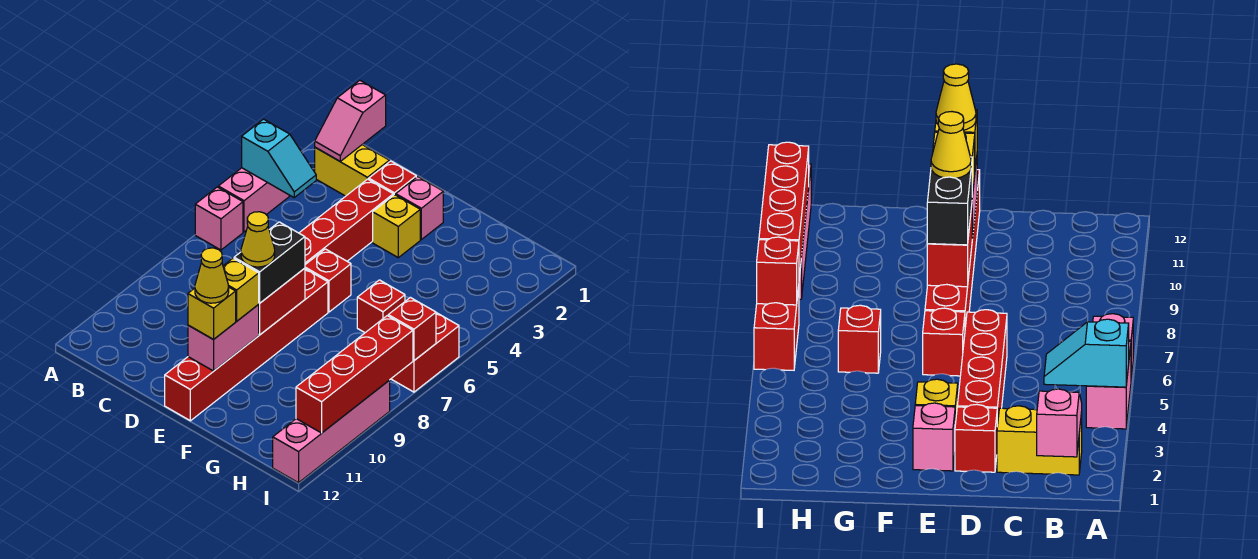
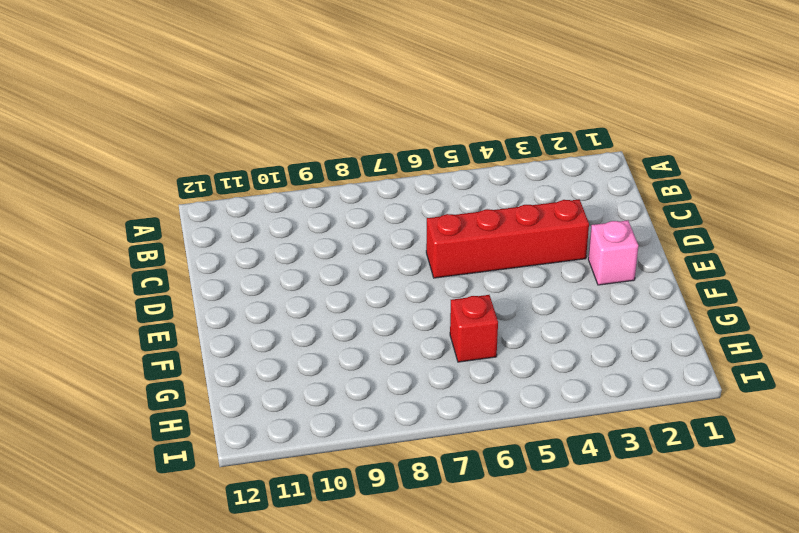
none -> pink 1x2 brick [218,168,289,232]
none -> pink 1x1 brick [195,187,243,250]
none -> yellow 1x2 brick [315,145,389,196]

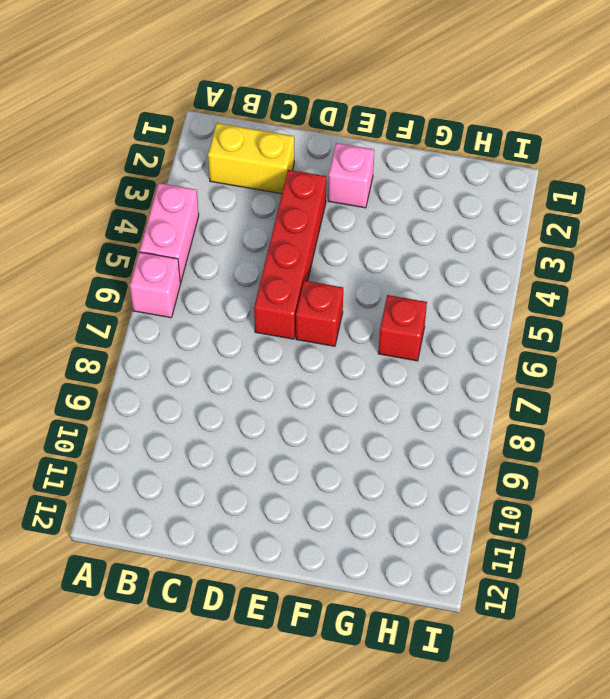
none -> red 1x1 brick [369,161,416,195]
none -> yellow 1x1 brick [373,195,420,258]
none -> red 1x6 brick [165,269,328,421]

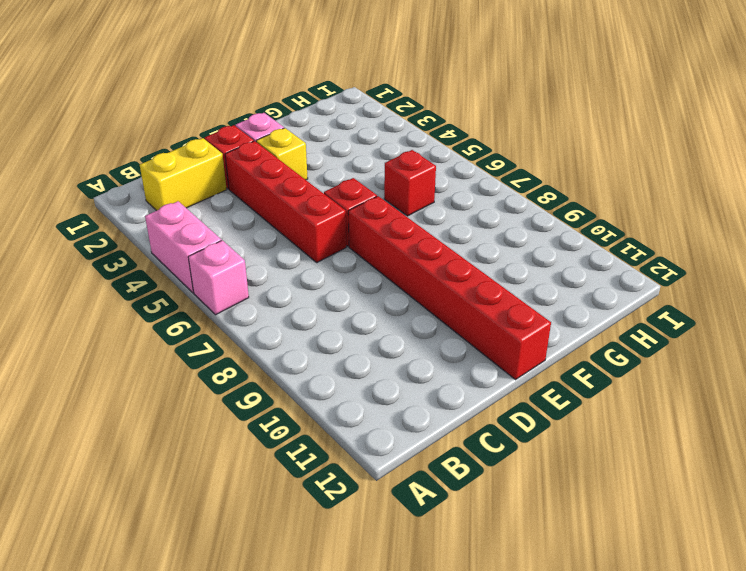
none -> red 1x2 brick [391,313,459,392]
none -> pink 1x4 brick [273,380,390,483]
none -> cyan 1x2 slope [242,119,316,197]

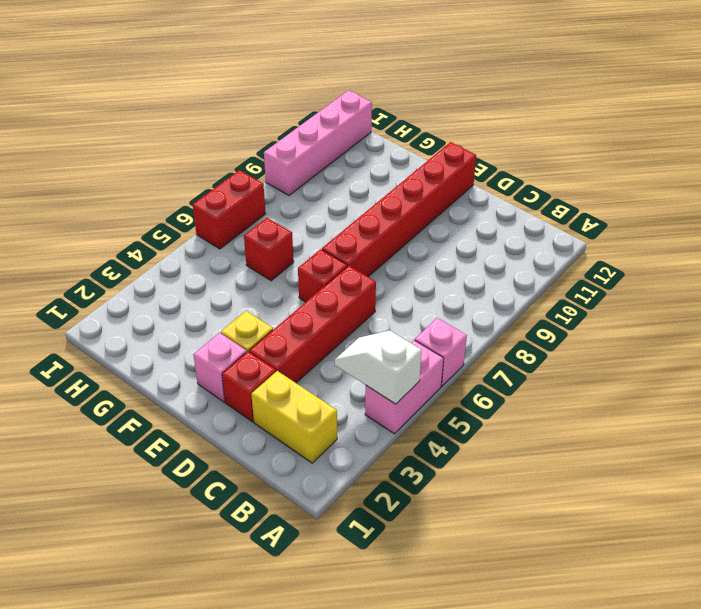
white 1x2 slope [335,331,422,404] -> cyan 1x2 slope [242,119,316,197]
none -> pink 1x2 slope [315,80,386,161]
none -> red 1x2 brick [258,268,305,335]
none -> pink 1x2 brick [188,305,259,371]

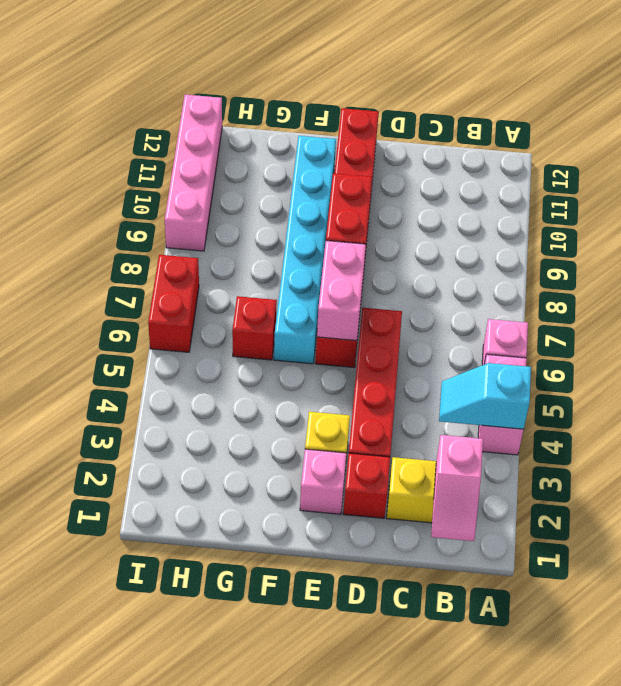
pink 1x2 slope [431,435,483,541] -> pink 1x2 slope turned to [315,80,386,161]
pink 1x2 brick [317,241,366,341] -> pink 1x2 brick moved to [188,305,259,371]
cyan 1x6 brick [274,136,336,364] -> none
none -> red 1x1 brick [388,297,436,361]
none -> red 1x4 brick [296,316,413,433]
none -> black 1x2 brick [234,222,305,303]

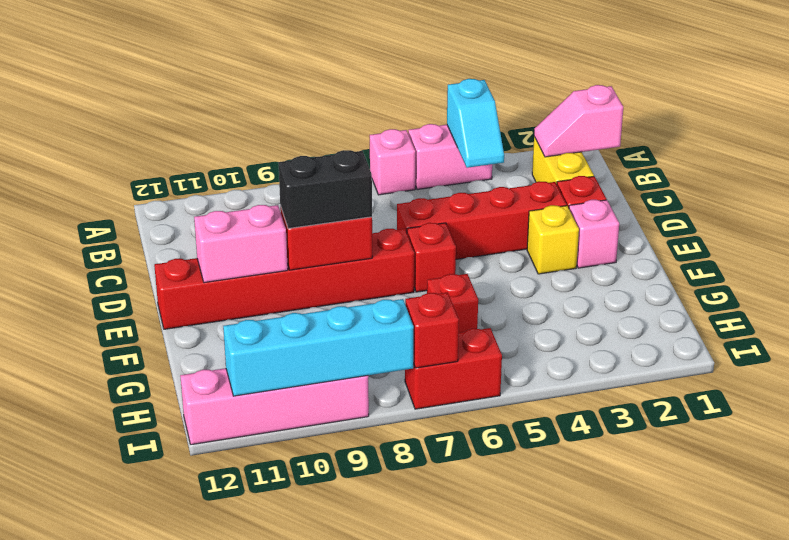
cyan 1x4 brick [223,299,414,396] -> red 1x4 brick [296,316,413,433]
none -> yellow 1x1 brick [223,258,259,321]
none -> yellow 1x1 brick [188,288,236,340]
none -> yellow 1x1 cone [241,212,275,267]

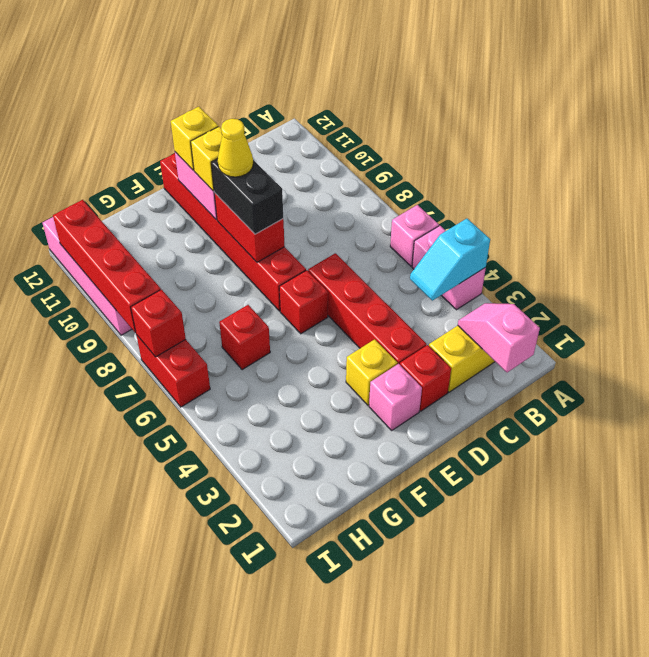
none -> yellow 1x1 cone [195,248,229,303]

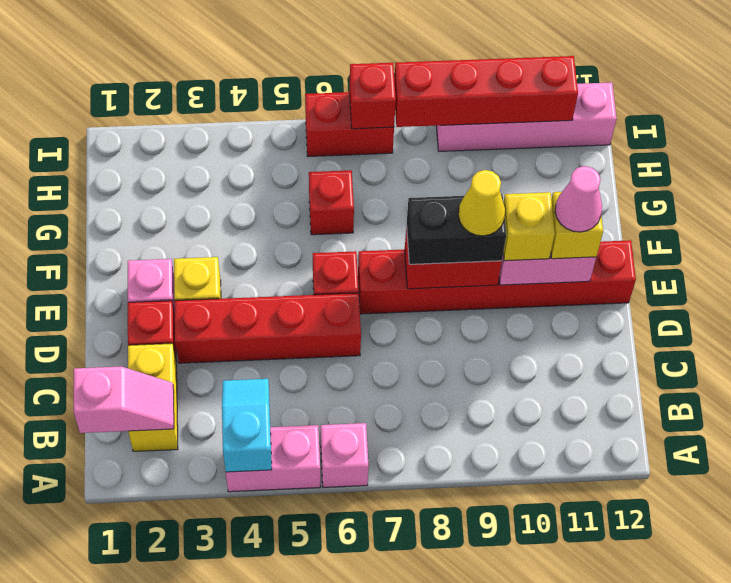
pink 1x1 cone [555,166,602,232] -> yellow 1x1 cone [195,248,229,303]

